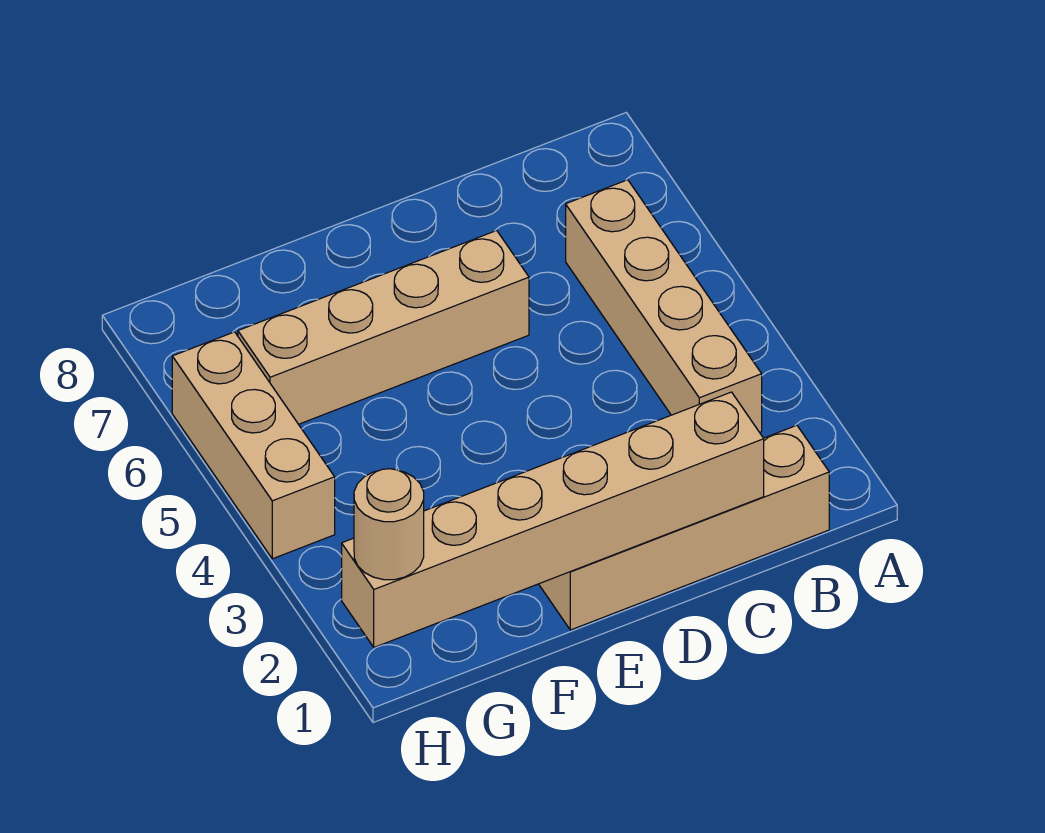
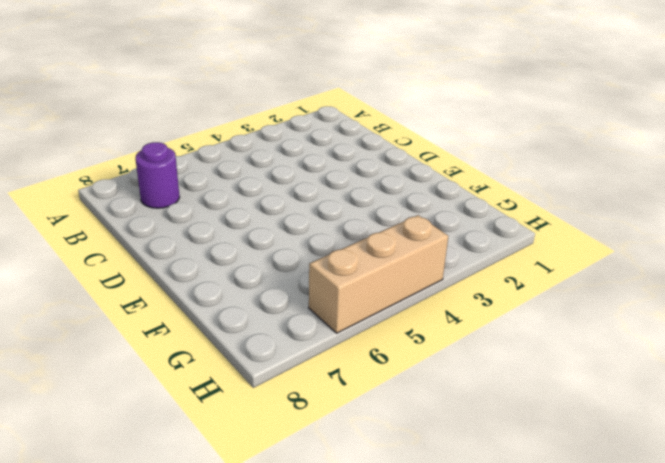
purple 1x1 round brick [135,142,180,208] -> none
none -> tan 1x4 brick [539,425,829,630]
none -> tan 1x4 brick [566,180,762,432]

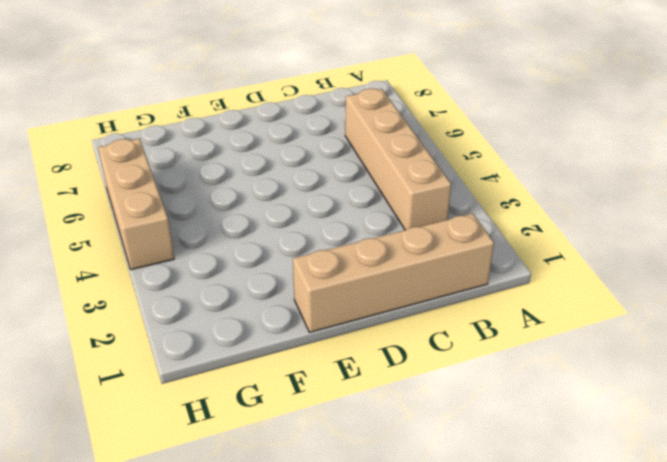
none -> tan 1x4 brick [238,231,529,424]
none -> tan 1x6 brick [342,392,764,647]

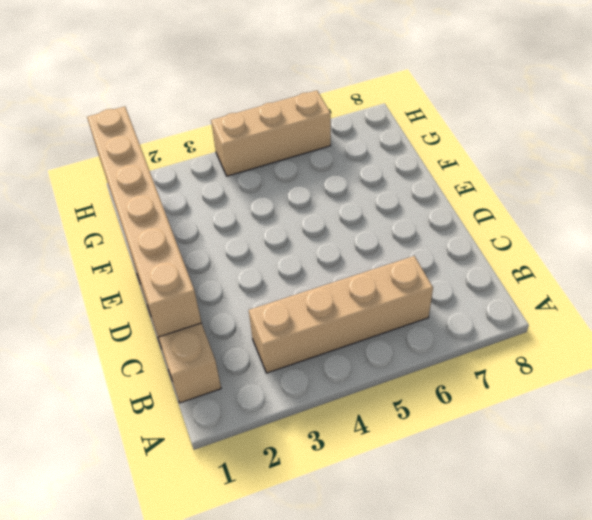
none -> tan 1x4 brick [238,231,529,424]
none -> tan 1x1 round brick [354,469,424,580]

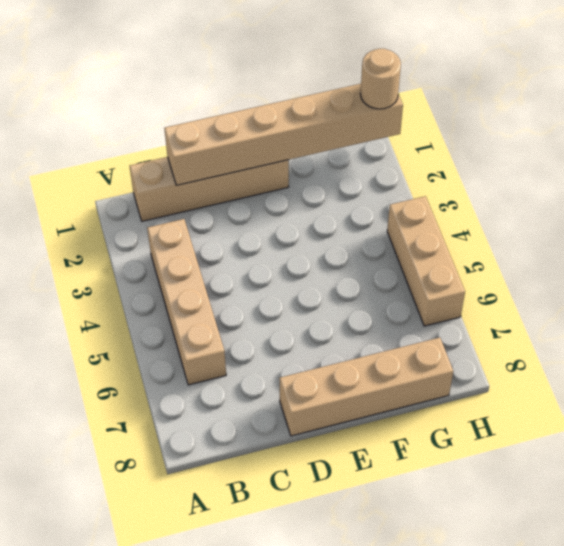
tan 1x4 brick [279,338,453,436] -> tan 1x4 brick moved to [238,231,529,424]

